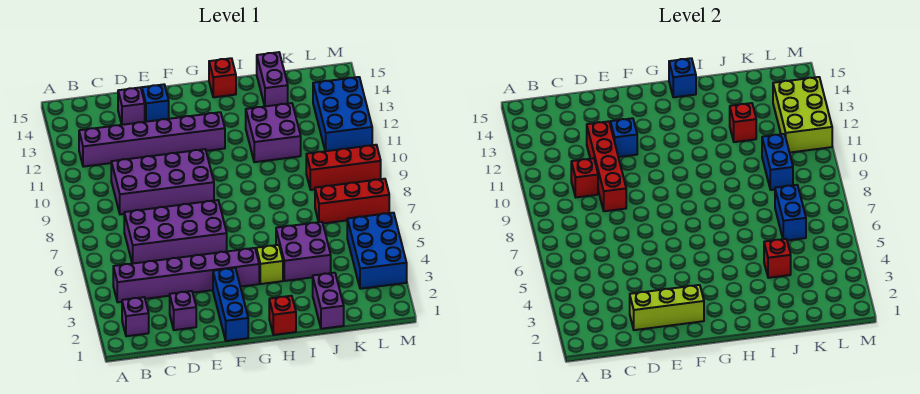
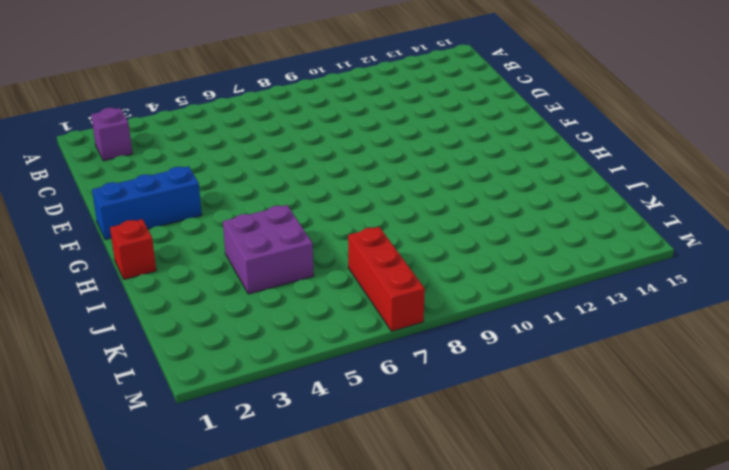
none -> purple 1x6 brick [113,248,259,302]
none -> purple 1x6 brick [79,112,225,167]
none -> purple 2x4 brick [124,200,227,264]
none -> purple 2x4 brick [111,149,214,214]

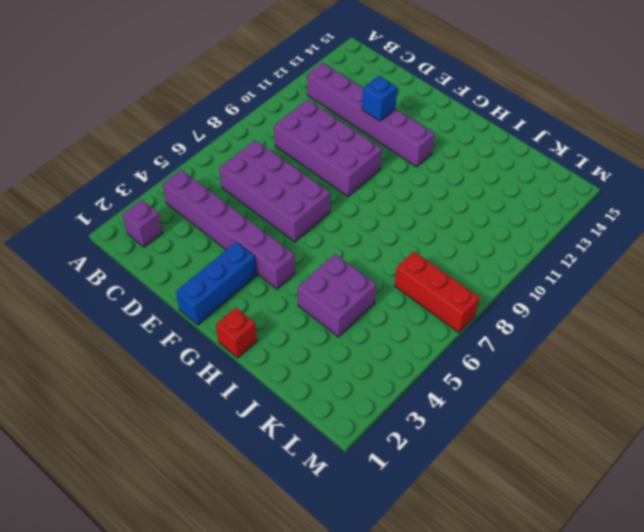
none -> purple 1x1 brick [170,291,196,330]
none -> purple 1x1 brick [118,87,145,125]
none -> blue 1x1 brick [142,84,169,122]
none -> lime 1x1 brick [256,245,283,284]

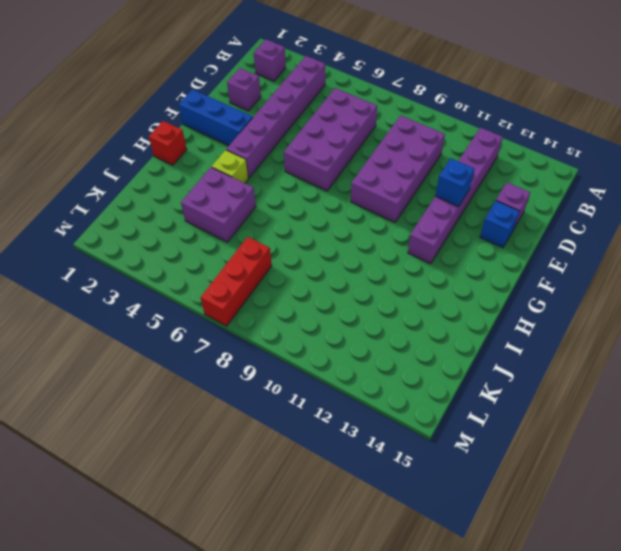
none -> red 1x1 brick [209,58,236,97]
none -> purple 2x2 brick [246,103,301,162]
none -> purple 1x2 brick [313,273,344,329]
none -> purple 1x2 brick [257,52,288,106]

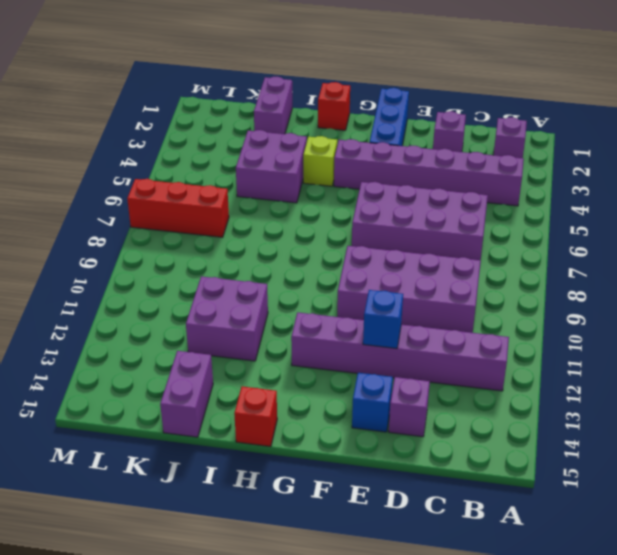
none -> red 1x3 brick [306,145,381,190]
none -> blue 2x3 brick [347,213,407,289]
none -> blue 2x3 brick [313,77,372,151]
none -> red 1x1 brick [571,158,598,197]

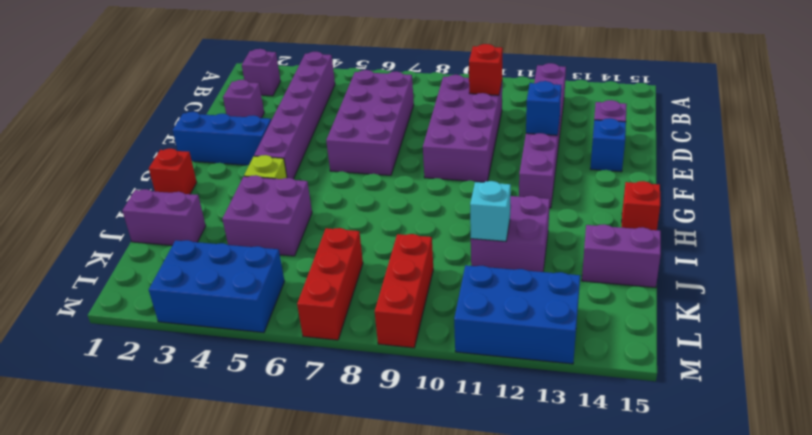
cyan 1x1 brick [470,181,511,241] -> none
none -> lime 1x3 brick [630,285,704,330]
none -> red 1x4 brick [587,121,626,211]
none -> blue 1x1 brick [669,58,696,97]
none -> red 1x1 brick [764,239,791,278]

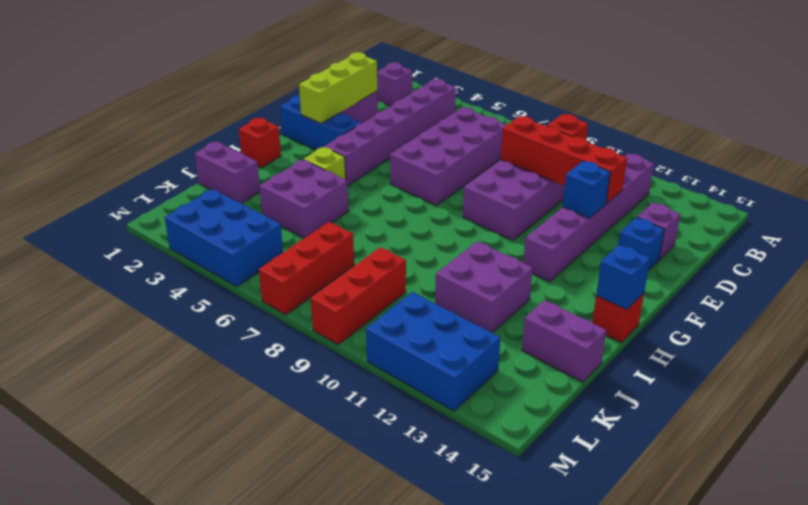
none -> red 1x1 brick [764,239,791,278]
none -> red 1x1 brick [730,103,756,142]
none -> blue 1x2 brick [775,185,806,240]
none -> blue 1x2 brick [762,134,793,190]

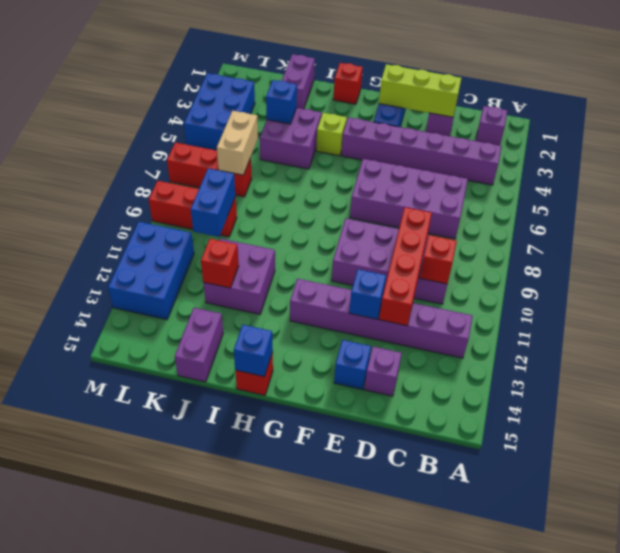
blue 1x1 brick [266,80,297,124] -> red 1x1 brick [764,239,791,278]
tan 1x2 brick [217,111,258,175] -> blue 1x2 brick [775,185,806,240]
none -> lime 2x3 brick [773,77,832,153]

